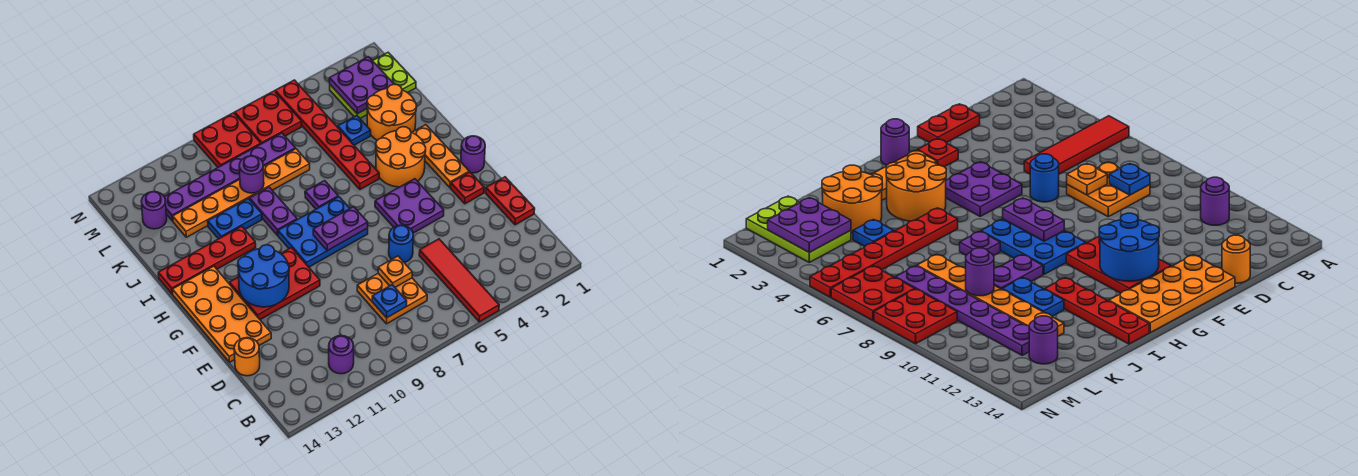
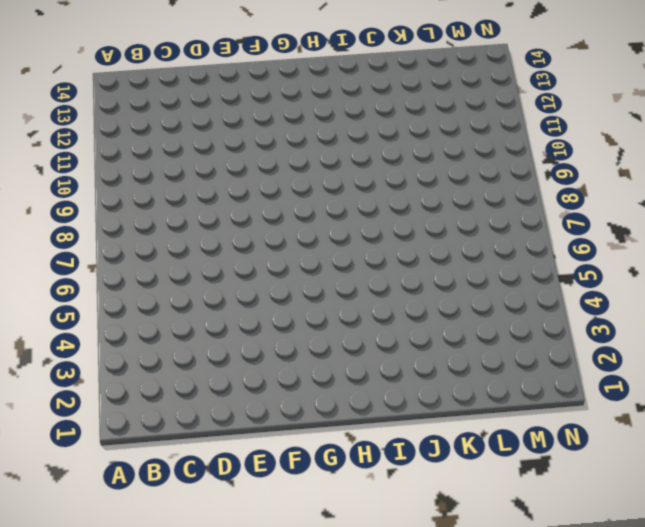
none -> red 1x4 tile [419,239,499,322]
none -> purple 1x1 round brick [329,336,354,374]
none -> orange 2x2 plate [357,273,427,324]
none -> red 1x2 plate [486,177,535,225]

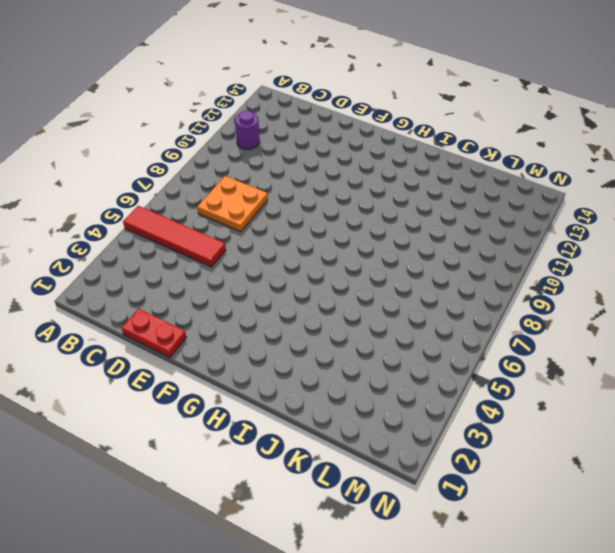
none -> orange 1x1 round brick [234,338,260,376]
none -> blue 1x1 round brick [389,225,413,262]
none -> orange 2x4 plate [172,266,271,362]
none -> red 1x1 plate [451,172,484,204]

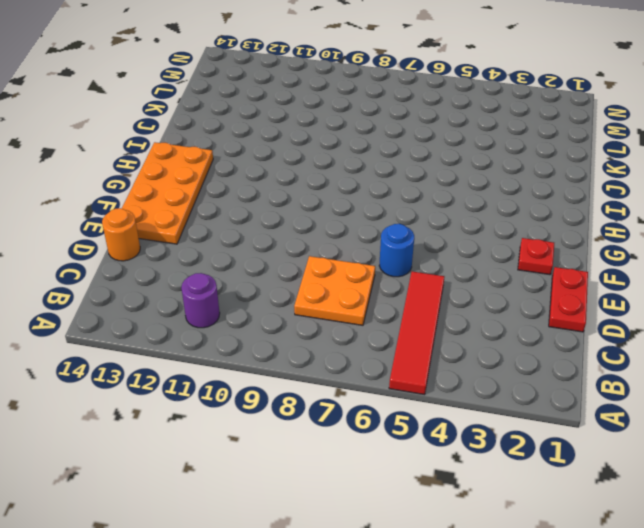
none -> purple 2x2 plate [375,179,444,233]
none -> red 2x3 plate [229,248,320,320]
none -> purple 1x1 round brick [461,136,485,173]
none -> orange 1x3 plate [412,125,469,188]

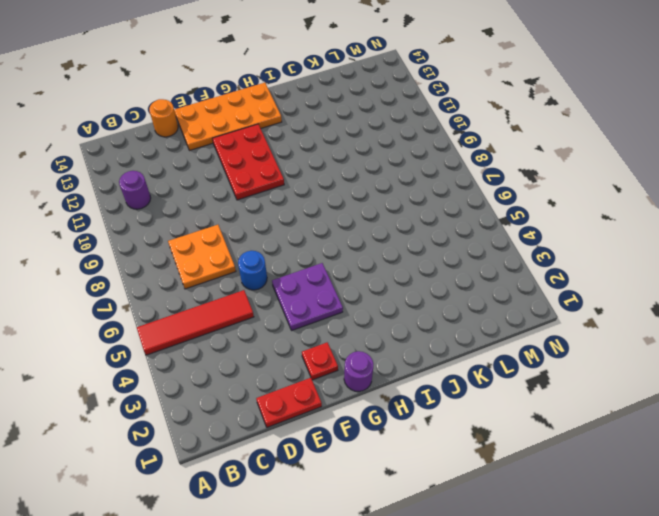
none -> orange 1x3 plate [412,125,469,188]
none -> blue 2x3 plate [278,197,368,267]
none -> orange 2x2 round brick [376,127,426,187]
none -> red 1x6 plate [275,80,379,189]

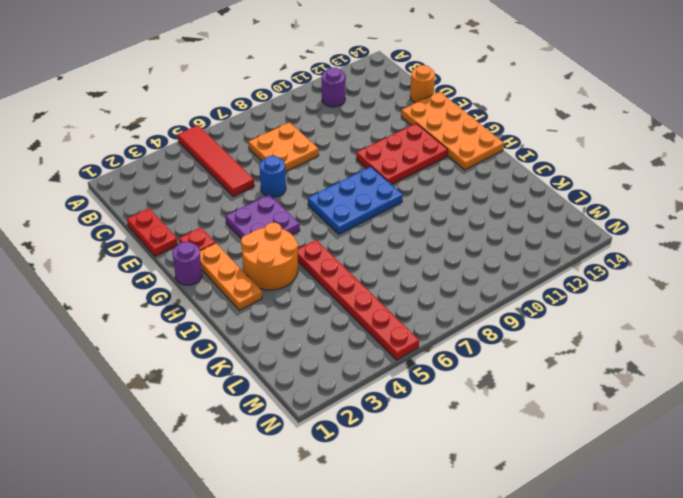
none -> purple 1x1 plate [305,181,338,209]
none -> purple 1x2 plate [250,187,297,235]
none -> red 1x4 plate [158,226,256,294]
none -> orange 2x2 round brick [367,84,417,140]

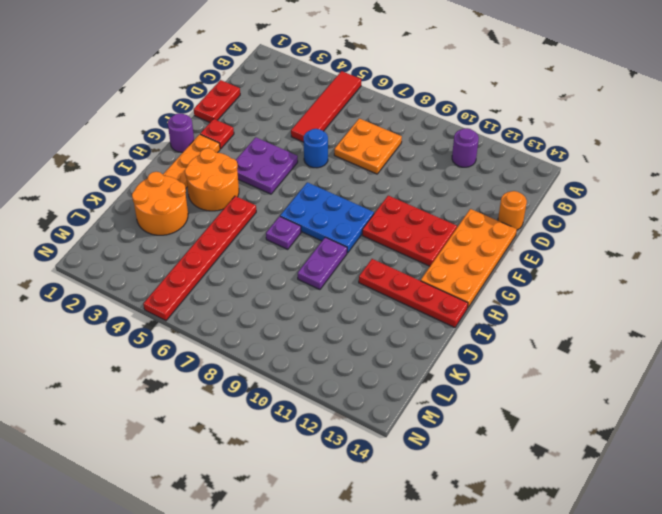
none -> blue 1x2 plate [208,199,262,239]
none -> blue 1x1 plate [338,116,371,145]
none -> orange 1x6 plate [173,149,310,237]
none -> lime 2x3 plate [330,53,416,118]

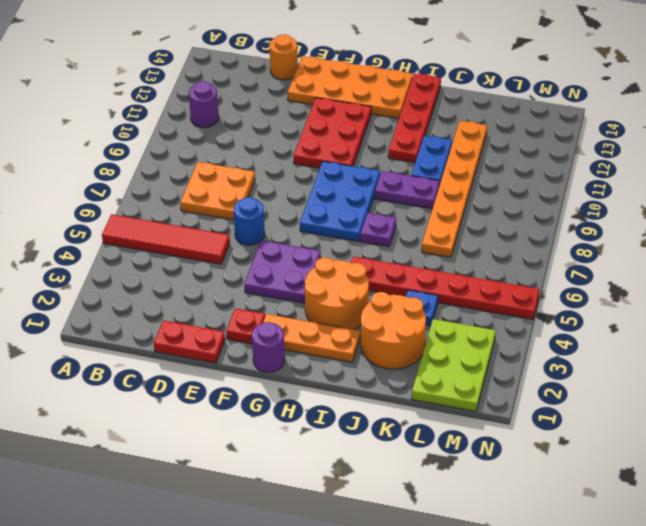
none -> purple 1x6 plate [165,133,295,221]
none -> purple 1x1 round brick [141,192,167,229]
none -> red 2x2 plate [235,91,302,144]
none -> red 2x2 plate [194,113,261,167]

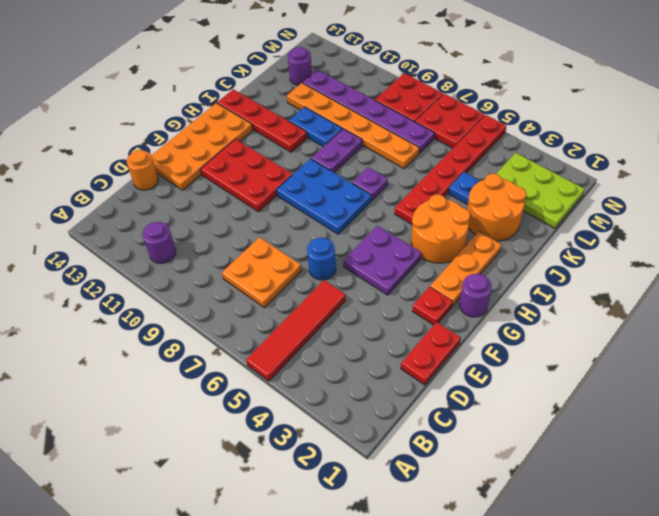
none -> blue 1x1 plate [372,285,407,318]
none -> orange 1x1 plate [378,256,412,287]
none -> blue 2x2 round brick [238,245,289,307]
none -> purple 1x2 plate [313,207,368,251]

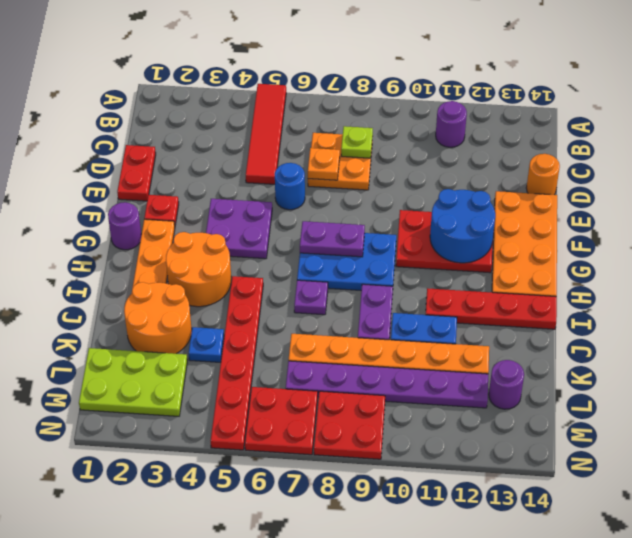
lime 1x1 plate [341,126,373,158] -> blue 1x1 plate [372,285,407,318]
none -> purple 1x1 round brick [239,156,264,193]
none -> purple 2x2 plate [329,57,394,114]

